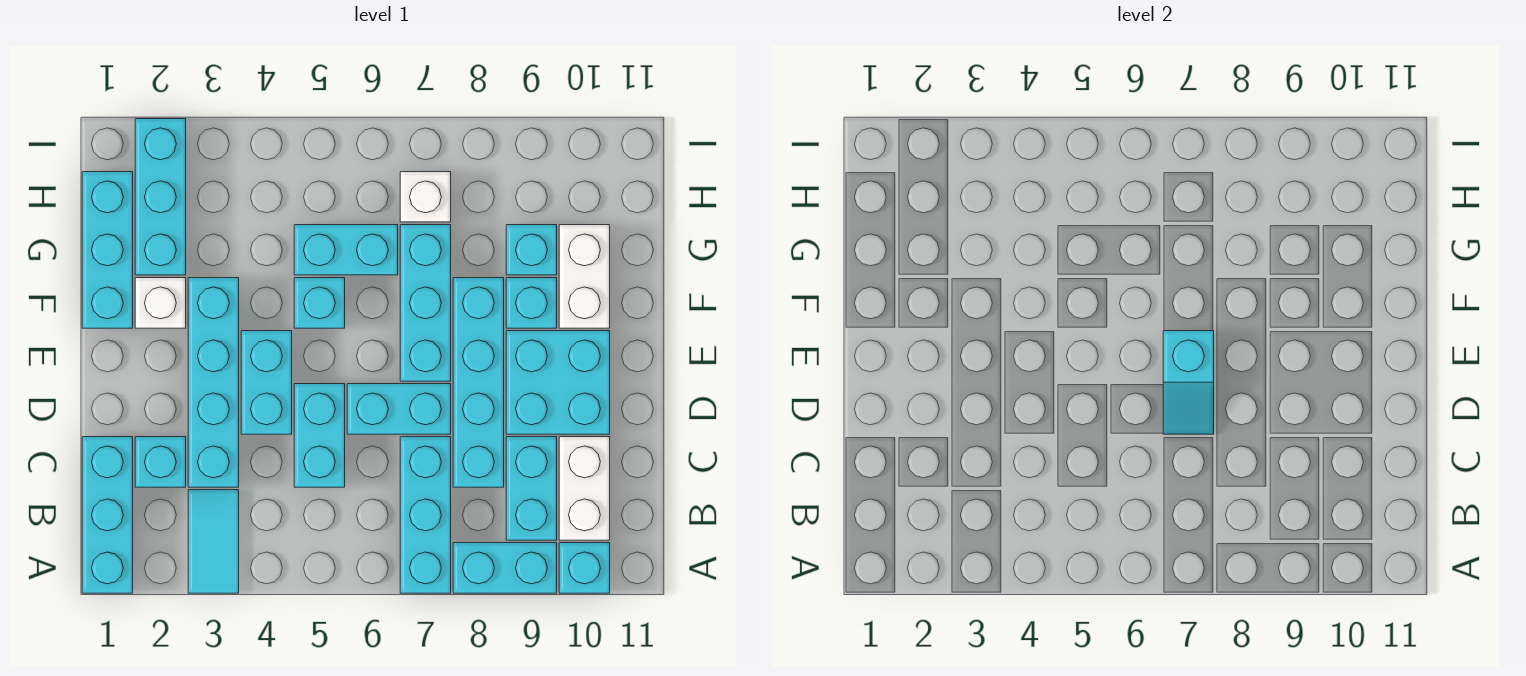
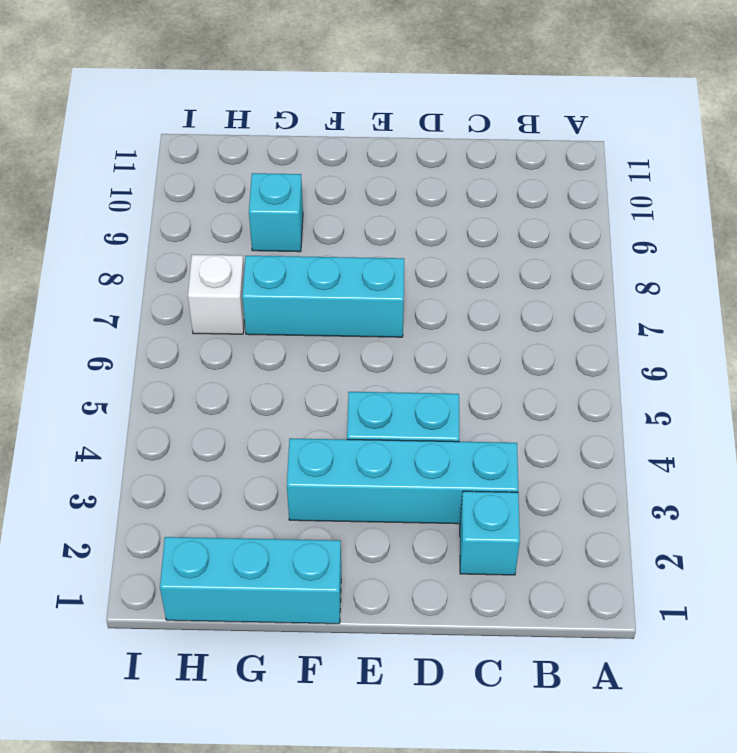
none -> cyan 1x3 brick [82,437,133,593]
none -> cyan 1x2 tile [188,490,239,593]
none -> cyan 1x3 brick [400,437,451,593]

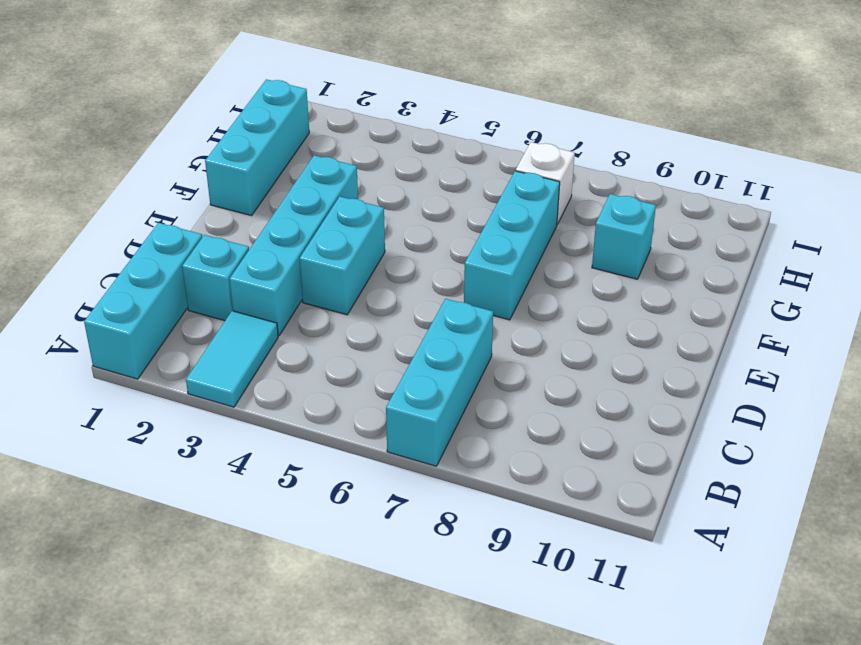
none -> cyan 1x2 brick [453,543,557,593]
none -> cyan 1x1 brick [559,543,610,593]
none -> cyan 1x2 brick [506,437,557,540]

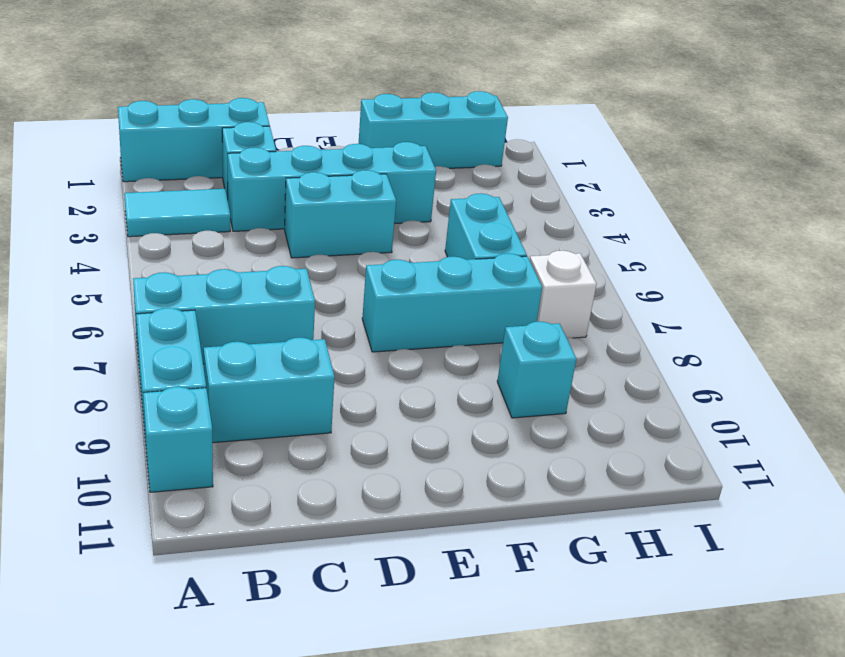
none -> white 1x2 brick [559,437,610,540]
none -> cyan 1x2 brick [294,384,345,487]
none -> cyan 1x4 brick [453,278,504,487]

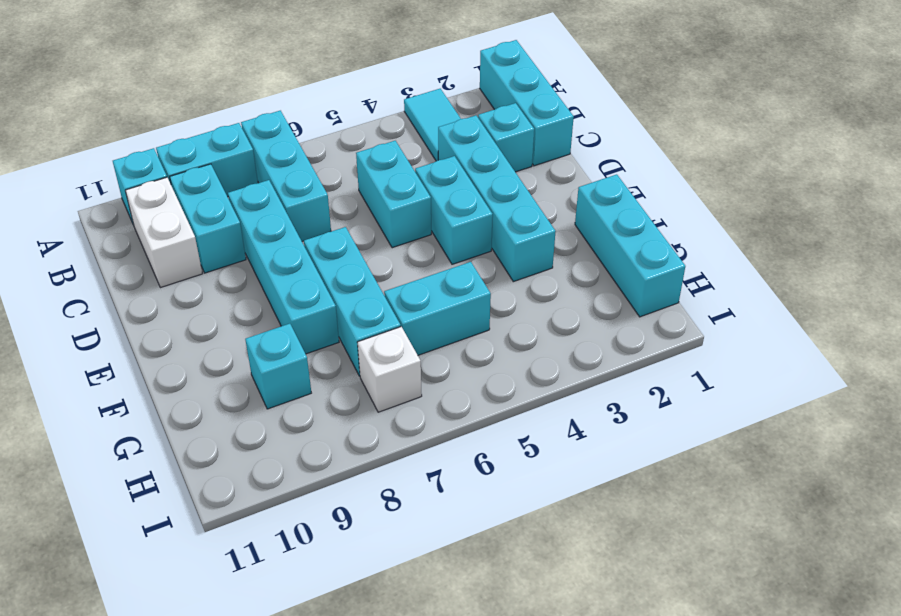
none -> cyan 1x2 brick [347,384,451,434]
none -> cyan 2x2 brick [506,331,610,434]
none -> white 1x1 brick [135,278,186,328]

